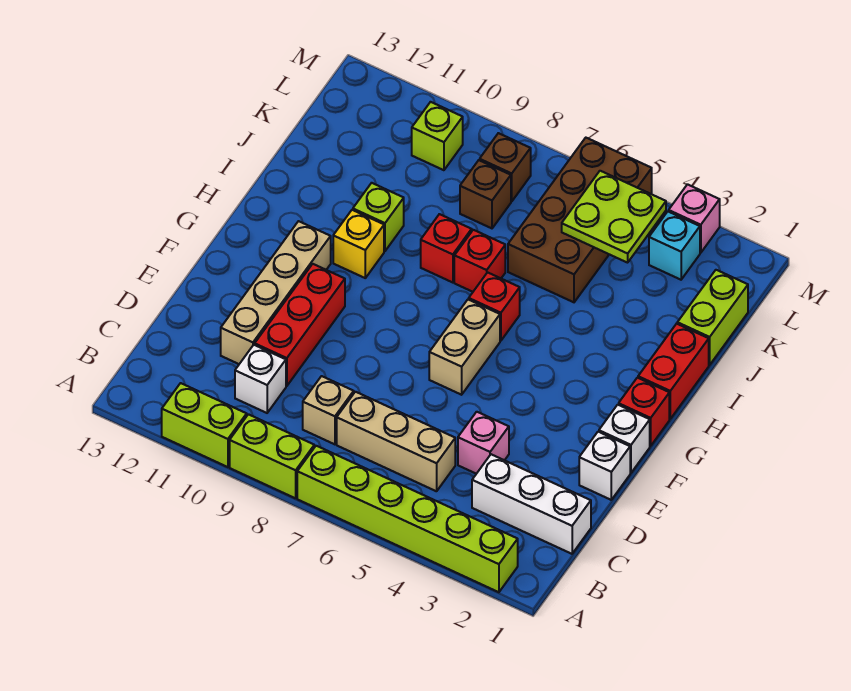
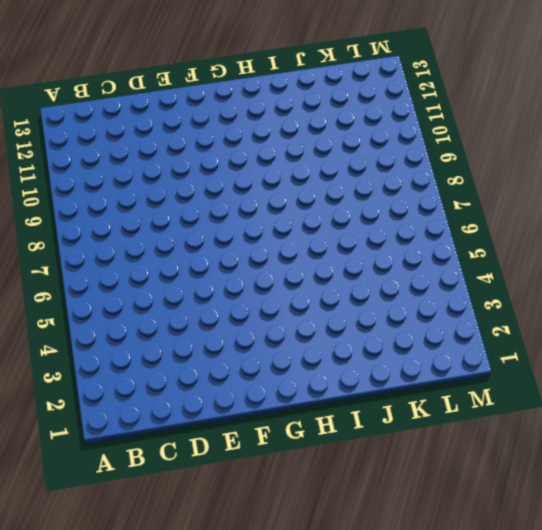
none -> lime 1x6 brick [297,446,518,592]
none -> lime 1x2 brick [230,414,314,498]
none -> lime 1x2 brick [162,383,247,467]

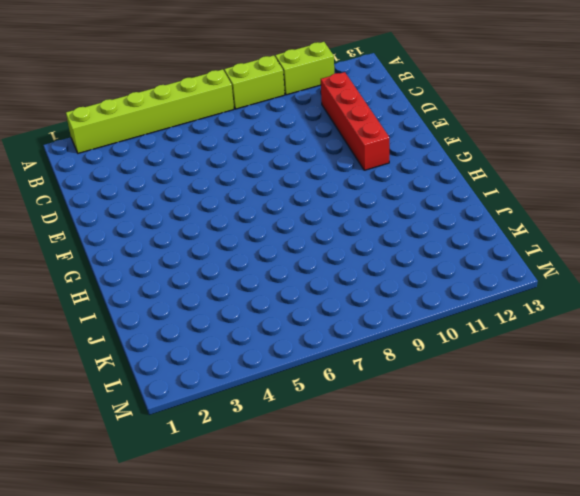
red 1x4 brick [321,72,389,170] -> tan 1x4 brick [221,221,331,364]
none -> white 1x3 brick [472,454,591,554]
none -> tan 1x3 brick [337,392,455,491]
none -> tan 1x1 brick [303,376,354,444]

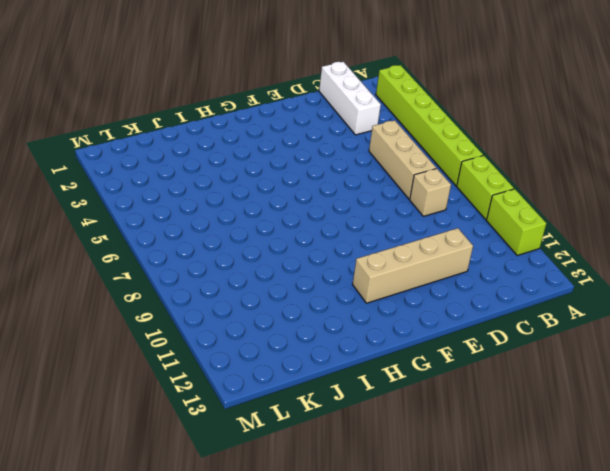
none -> white 1x1 brick [235,345,286,413]
none -> pink 1x1 brick [458,412,509,474]
none -> red 1x3 brick [255,264,345,386]

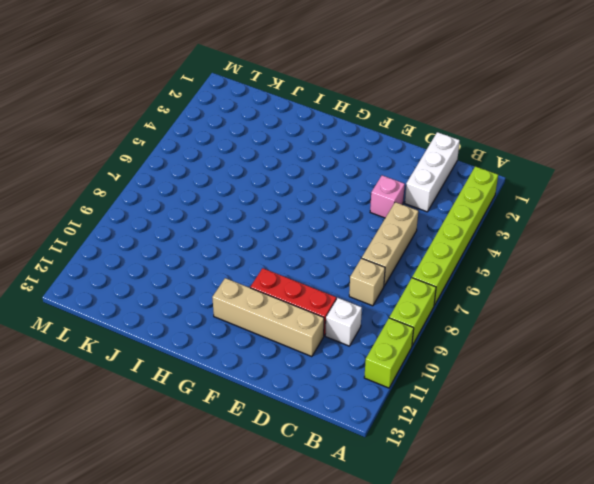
none -> white 1x1 brick [579,432,630,500]
none -> white 1x1 brick [599,405,650,473]
none -> tan 1x2 brick [429,299,500,395]

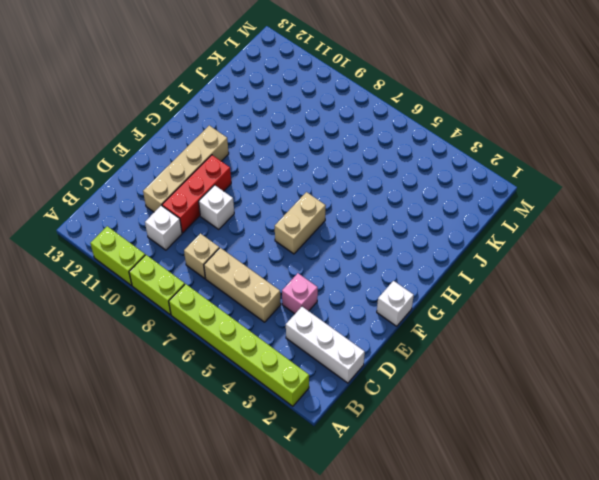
white 1x1 brick [199,185,234,229] -> white 1x1 brick moved to [579,432,630,500]
none -> red 1x1 brick [619,378,669,446]
none -> red 1x2 brick [638,324,709,419]
none -> red 1x1 brick [469,272,520,341]

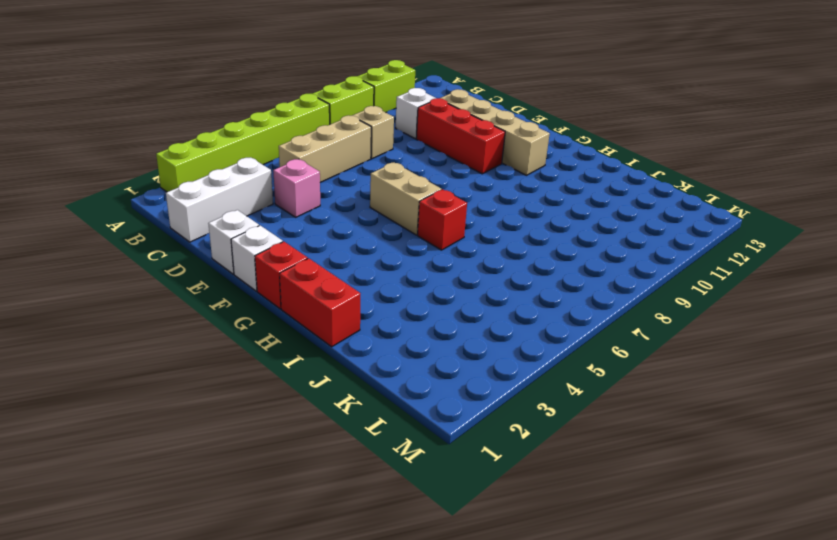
none -> yellow 1x1 brick [333,210,384,278]
none -> red 1x1 brick [454,230,505,292]
none -> red 1x1 brick [421,214,472,283]

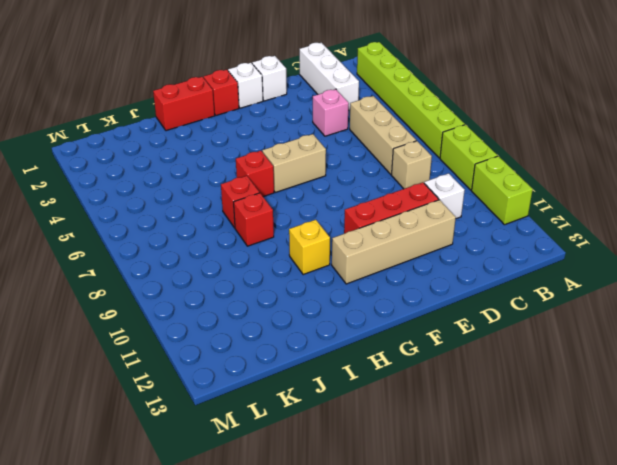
none -> lime 1x1 brick [353,183,404,251]
none -> lime 1x2 brick [677,270,748,365]
none -> brown 2x4 brick [508,138,652,302]

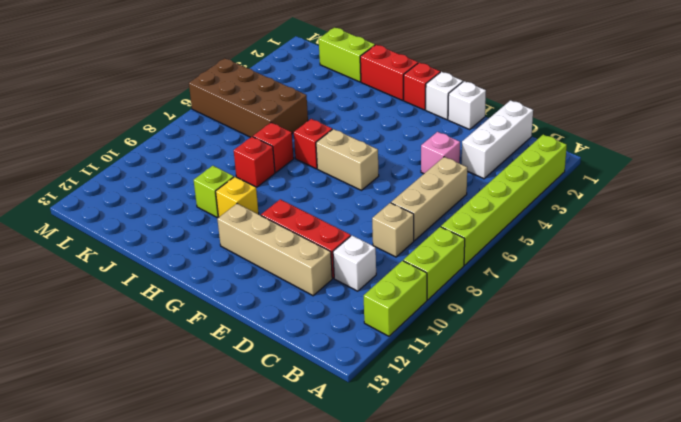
none -> brown 1x1 brick [460,160,511,228]
none -> cyan 1x1 brick [649,211,700,280]
none -> brown 1x1 brick [480,133,531,201]

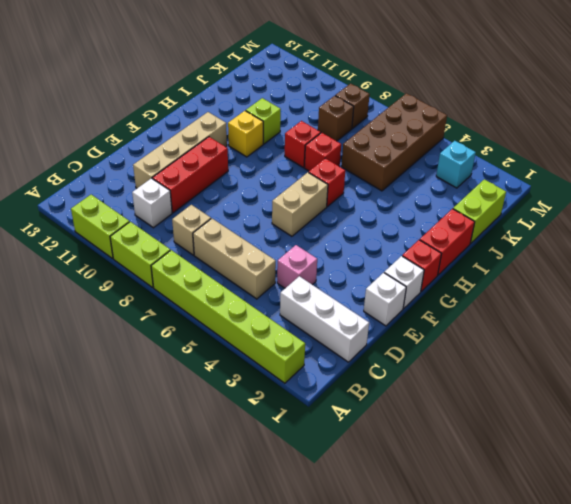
none -> lime 1x1 brick [412,102,463,170]
none -> pink 1x1 brick [669,184,720,253]
none -> lime 2x2 plate [562,171,666,263]

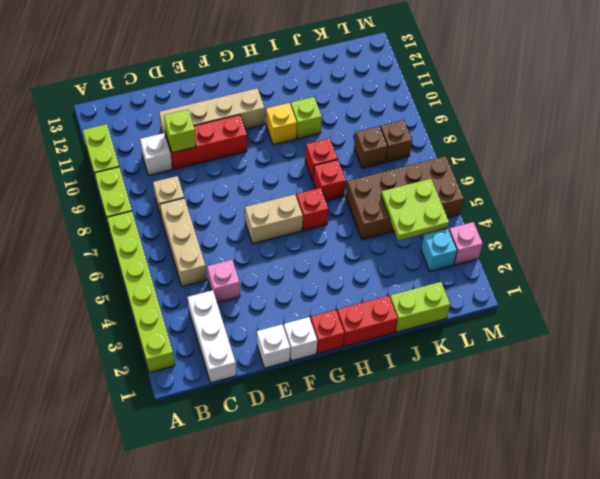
lime 1x1 brick [164,109,196,153] -> lime 1x1 brick moved to [412,102,463,170]

